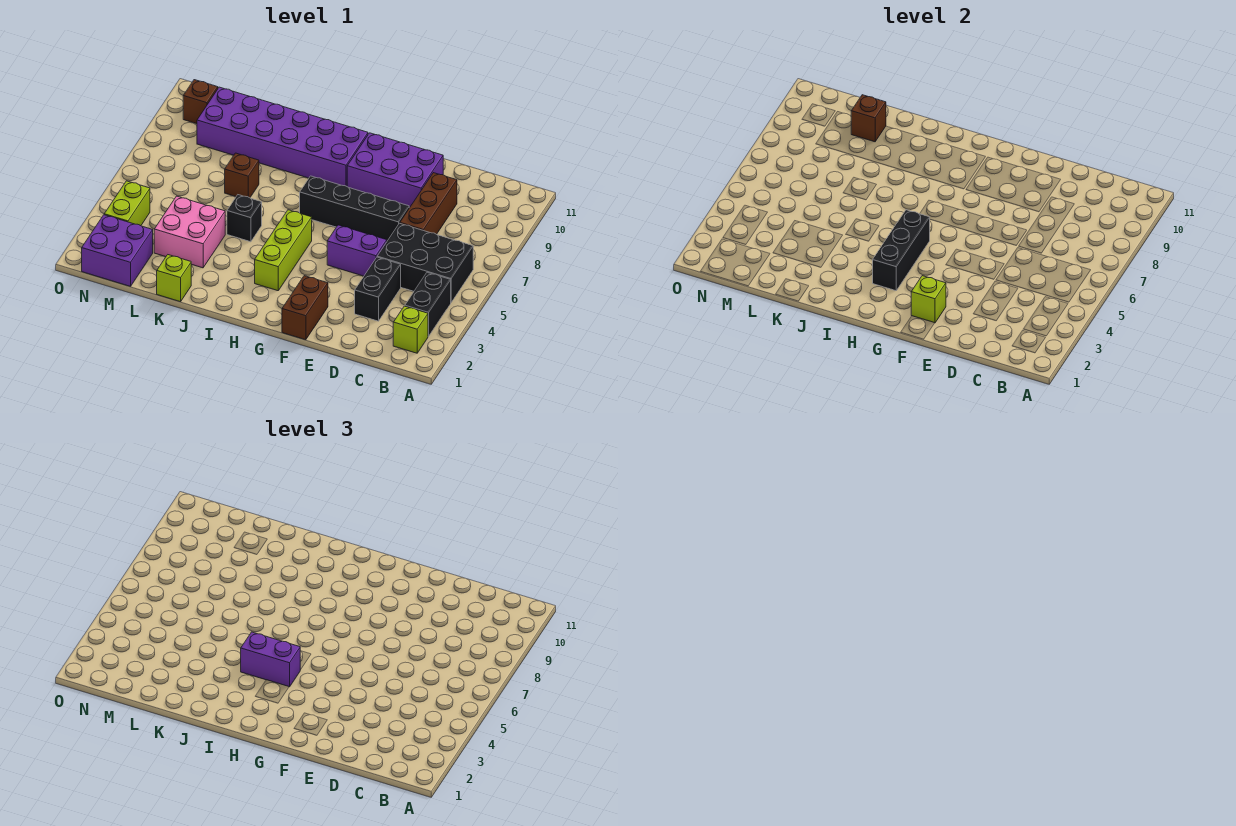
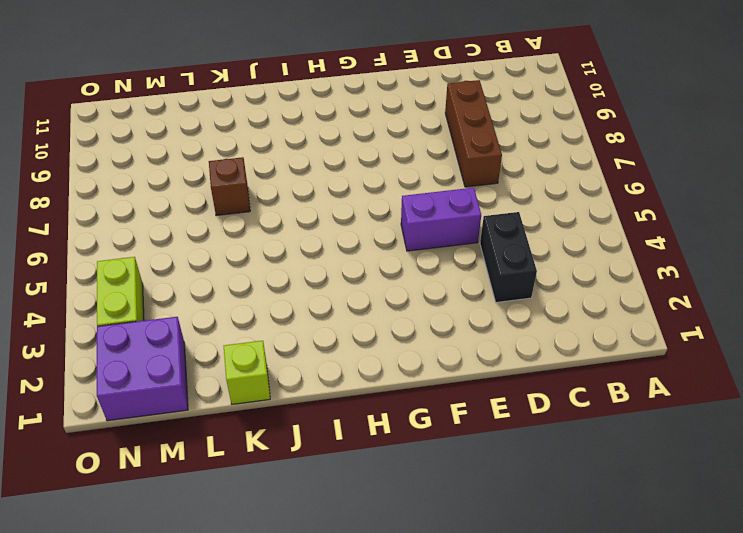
none -> lime 1x1 brick [393,306,428,353]
none -> black 1x2 brick [405,272,451,336]
none -> black 2x3 brick [377,223,473,302]

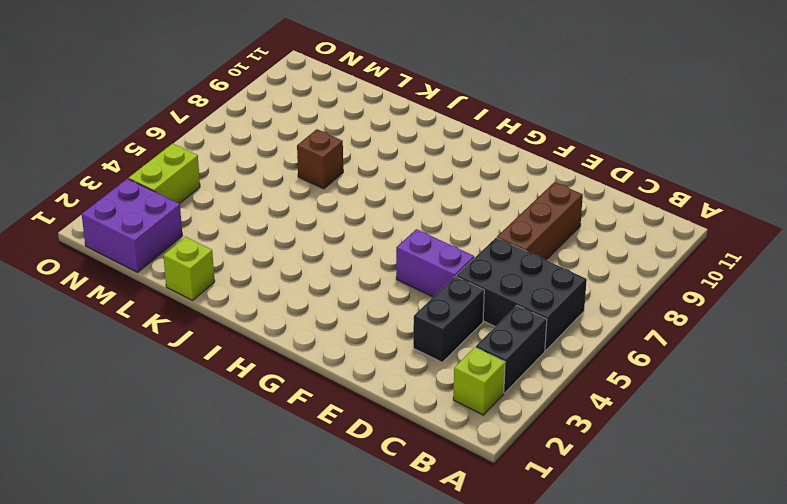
none -> black 1x4 brick [300,176,409,241]
none -> purple 2x3 brick [347,133,443,208]
none -> brown 1x2 brick [282,276,328,340]

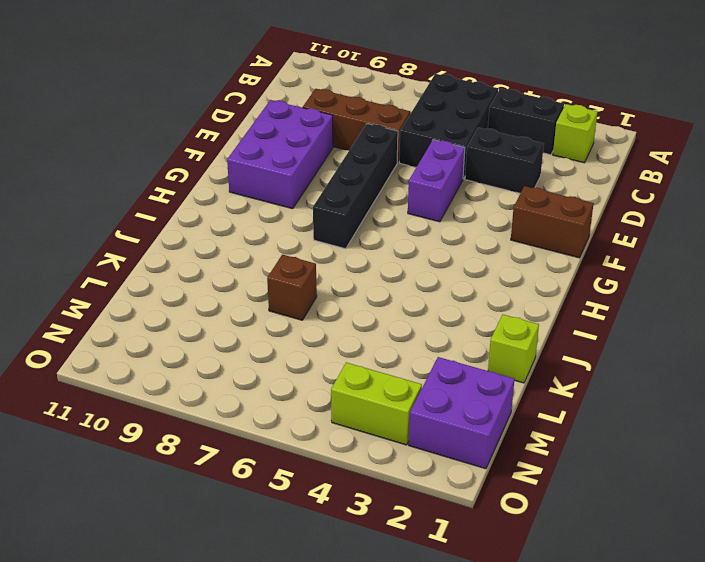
none -> lime 1x3 brick [255,210,312,291]
none -> purple 2x6 brick [197,87,368,186]
none -> black 1x1 brick [227,195,262,242]

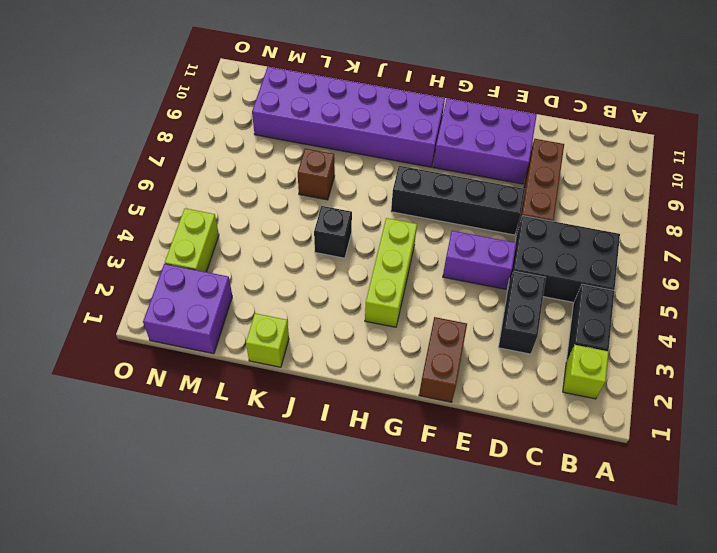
none -> pink 2x2 brick [154,196,225,268]
none -> brown 1x1 brick [183,80,218,124]
none -> lime 1x1 brick [911,276,946,323]

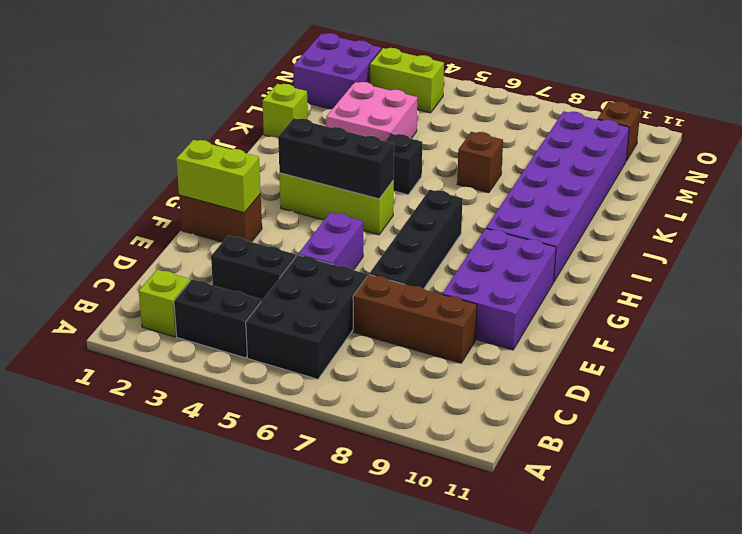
lime 1x2 brick [176,140,261,213] -> lime 1x1 brick [911,276,946,323]
none -> brown 1x1 brick [851,95,886,142]
none -> purple 1x2 brick [241,632,300,687]

